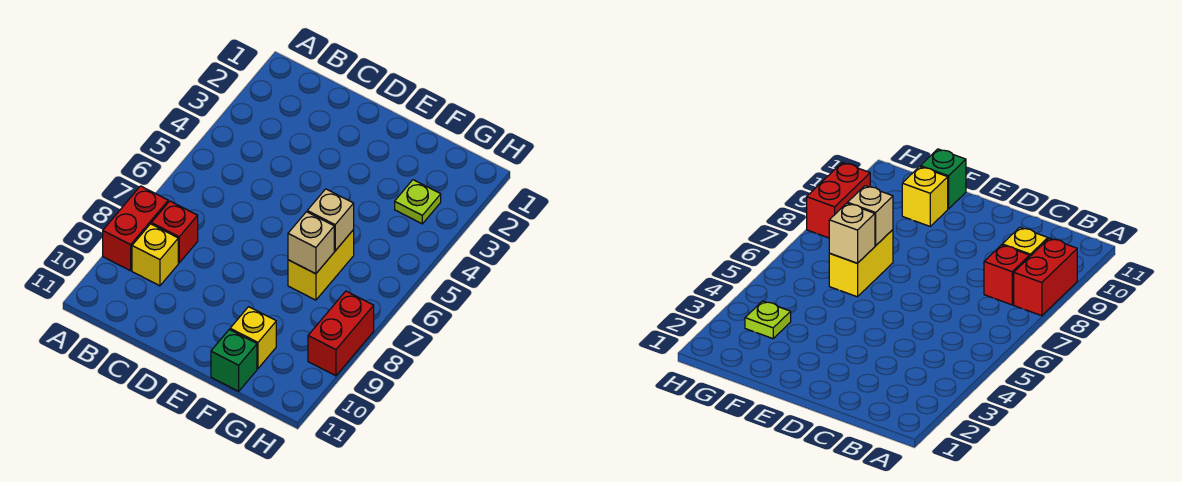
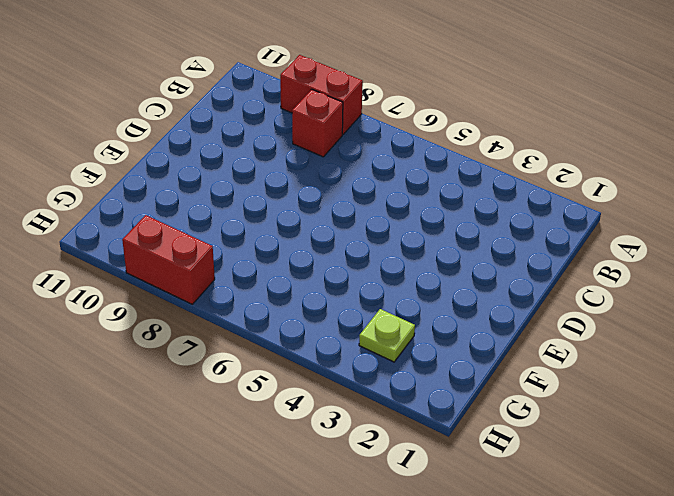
none -> yellow 1x1 brick [132,224,178,286]
none -> yellow 1x2 brick [288,230,354,300]

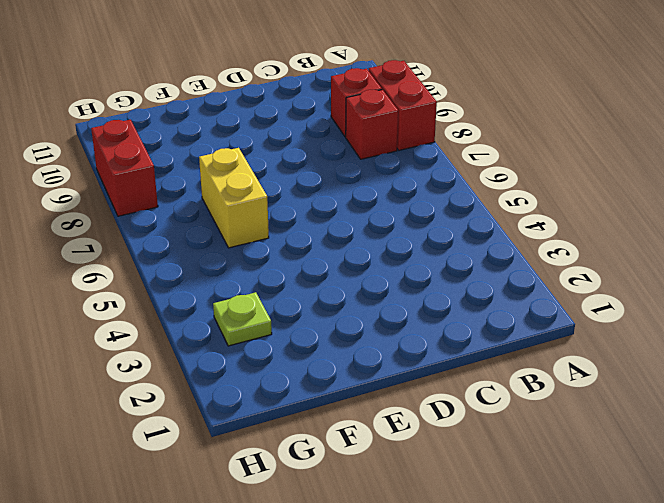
red 1x1 brick [331,68,382,137] -> yellow 1x1 brick [132,224,178,286]
none -> yellow 1x1 brick [230,307,276,368]
none -> green 1x1 brick [211,330,257,391]

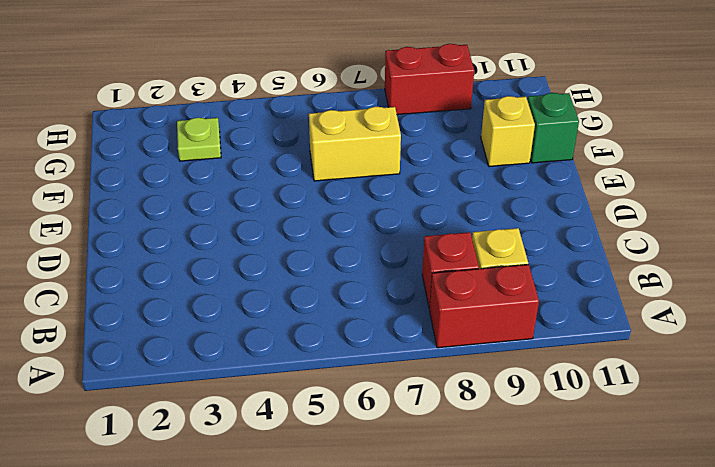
none -> tan 1x1 brick [307,189,354,251]
none -> tan 1x1 brick [288,212,334,274]

